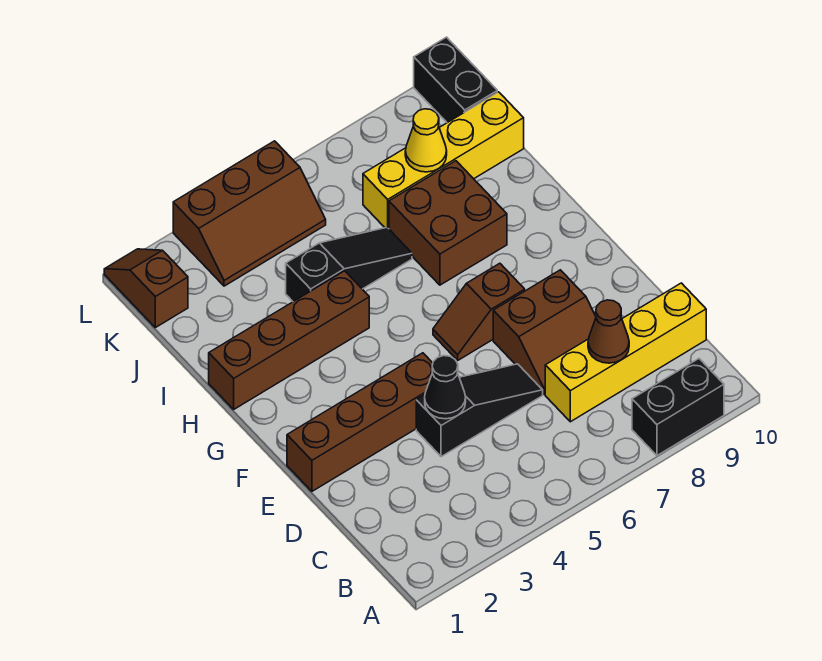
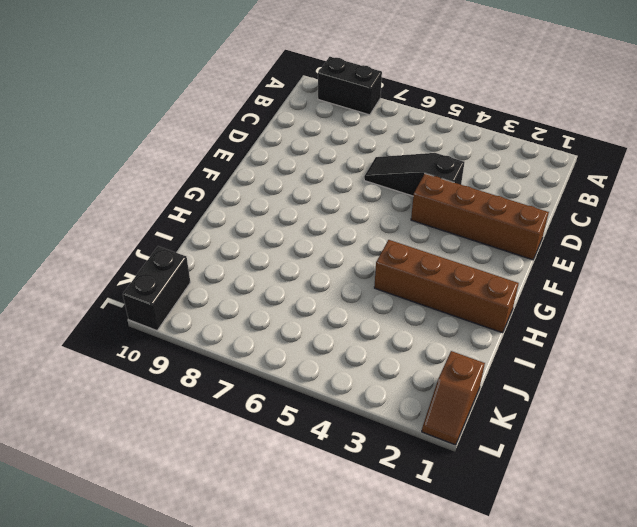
none -> yellow 1x4 brick [545,283,706,422]
none -> brown 2x2 slope [493,270,596,394]
none -> brown 1x2 slope [433,263,525,360]

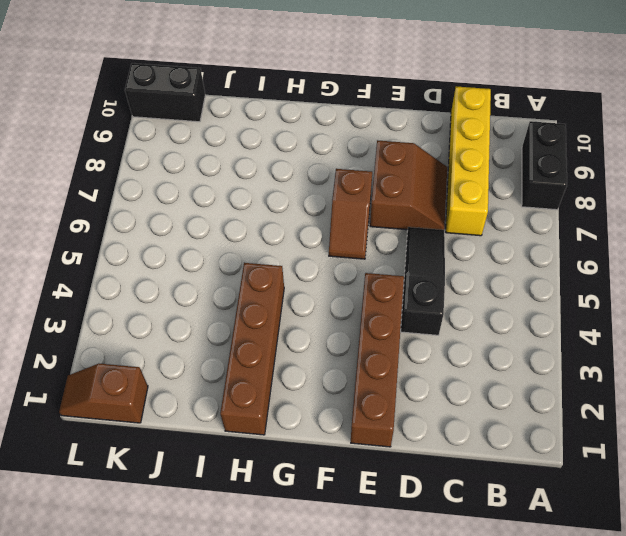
none -> brown 2x2 brick [389,161,507,285]
none -> black 1x3 slope [286,228,412,302]
none -> yellow 1x4 brick [363,92,524,229]

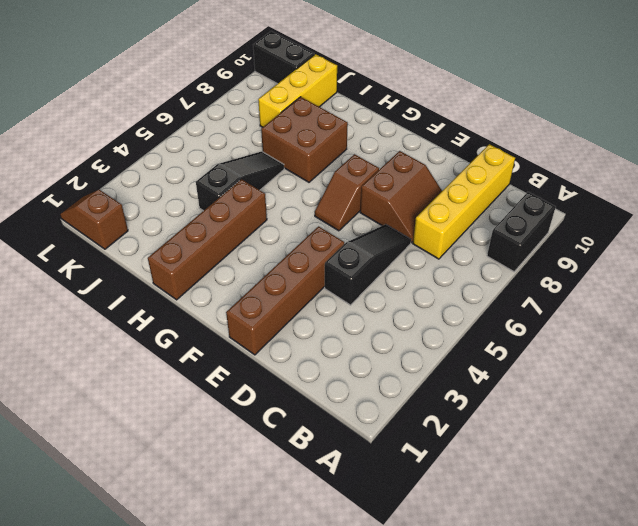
yellow 1x3 brick [258,54,337,127] -> yellow 1x4 brick [363,92,524,229]
none -> brown 2x3 slope [173,141,326,286]
none -> brown 1x1 cone [588,300,629,363]
none -> black 1x1 cone [425,356,466,419]

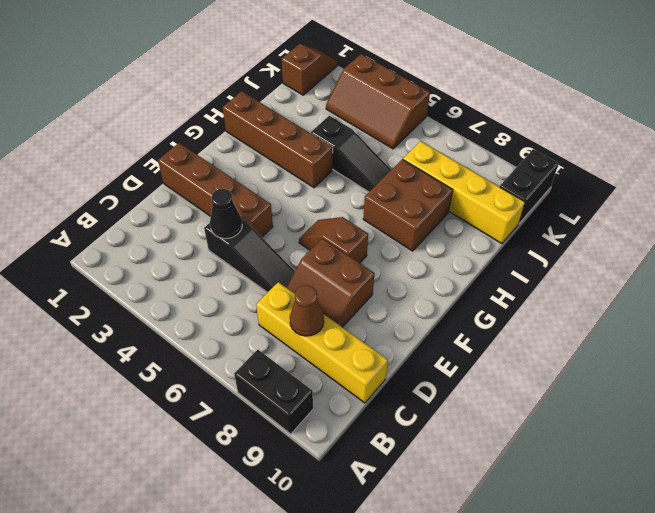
none -> yellow 1x1 cone [405,109,447,172]

